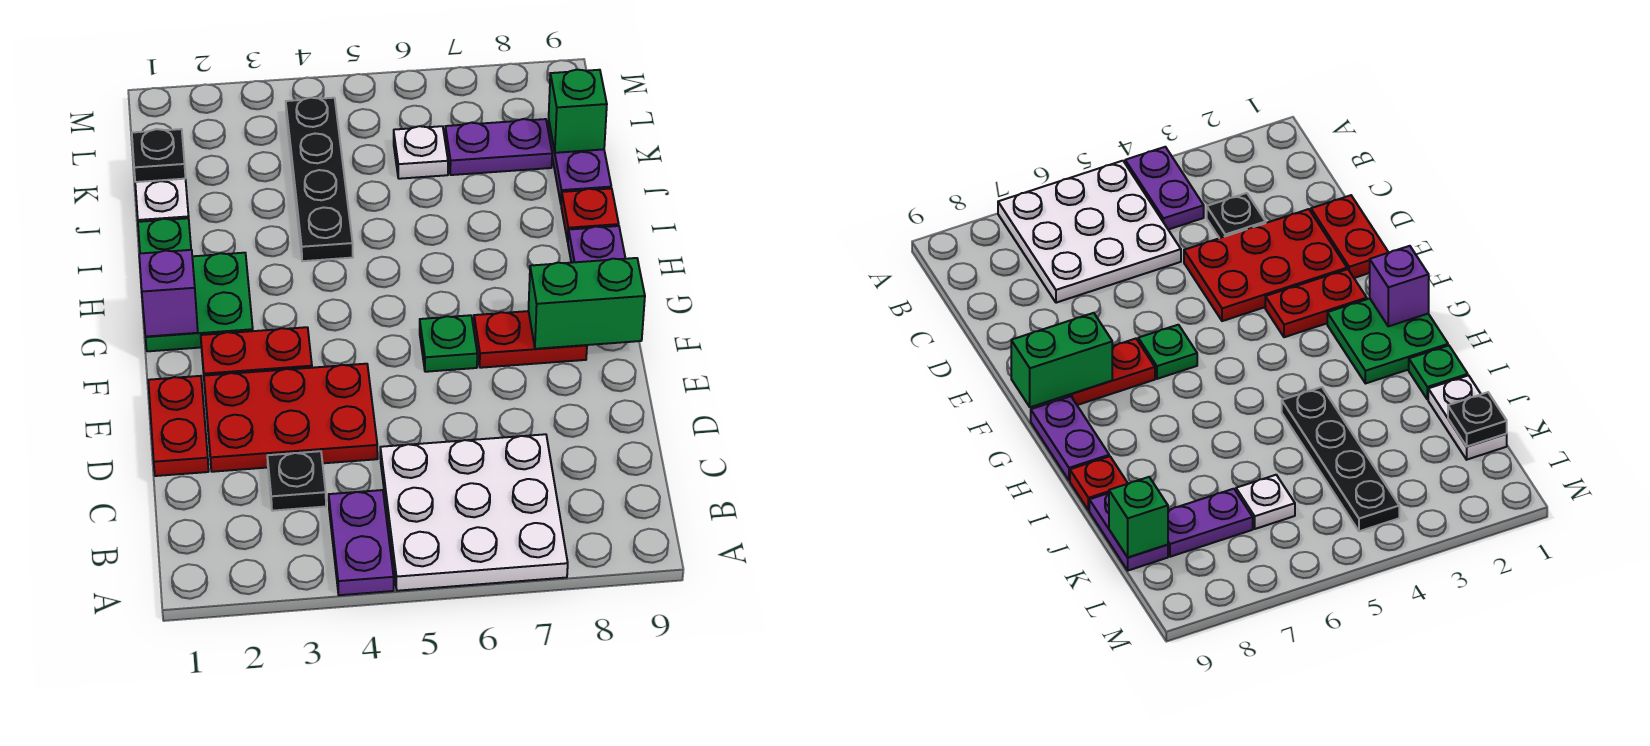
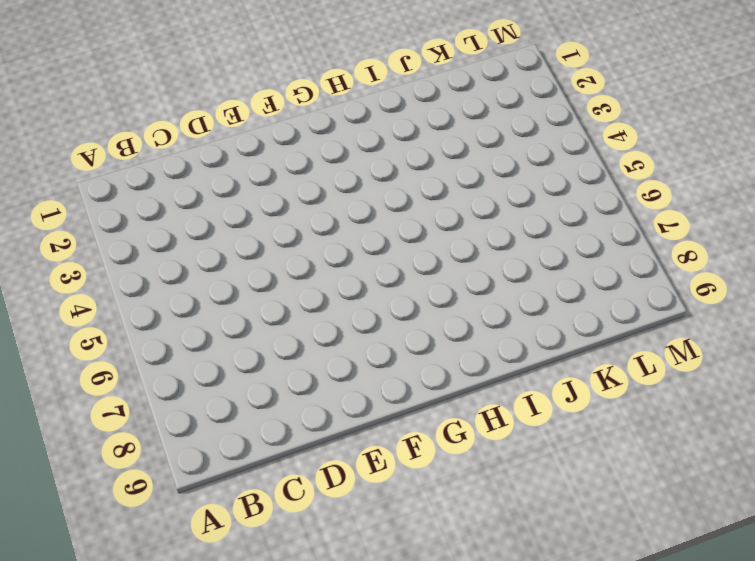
none -> purple 1x2 plate [329,490,394,595]
none -> white 3x3 plate [380,434,568,591]
none -> black 1x1 plate [267,451,326,511]

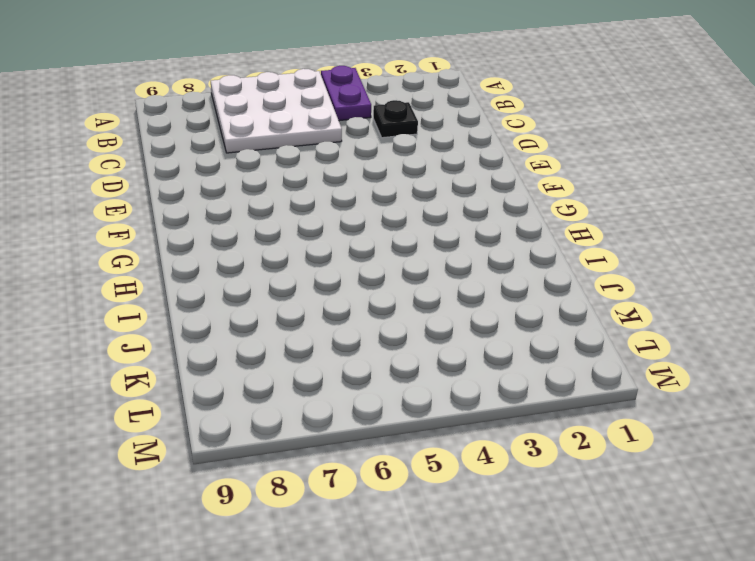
none -> red 1x2 plate [148,376,209,476]
none -> red 2x3 plate [204,364,378,472]
none -> red 1x2 plate [201,327,312,376]

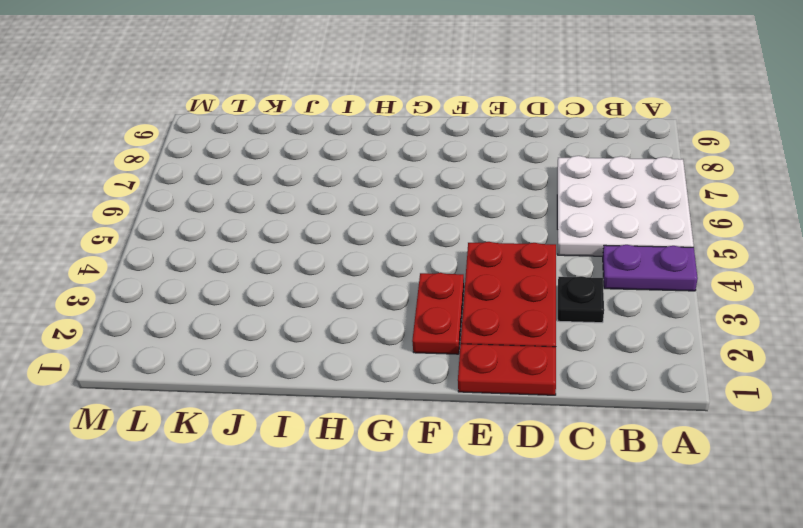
none -> green 1x1 plate [420,315,477,372]
none -> red 1x2 plate [474,311,587,368]
none -> green 2x2 plate [146,253,253,351]

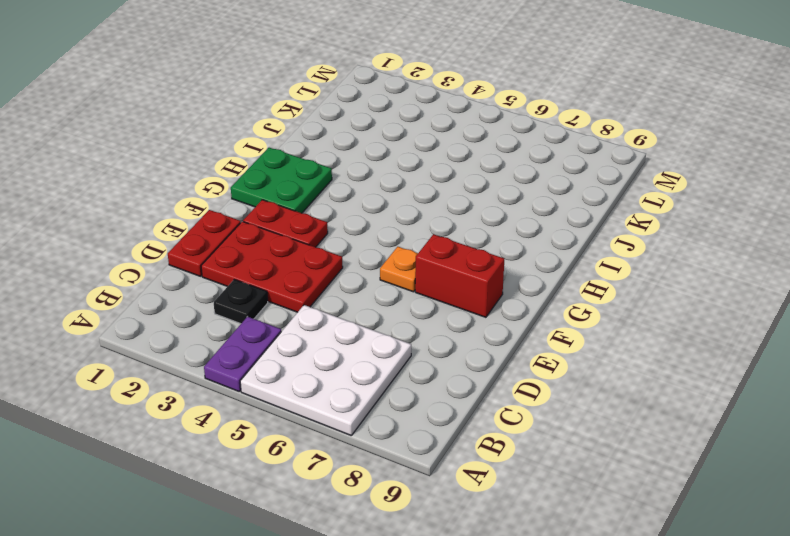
orange 1x1 plate [380,247,418,292] -> green 1x1 plate [420,315,477,372]
red 1x2 brick [415,234,504,317] -> red 1x2 plate [474,311,587,368]
none -> purple 1x2 plate [568,226,625,263]
none -> green 1x1 plate [138,218,191,253]
none -> black 1x4 plate [286,98,353,261]

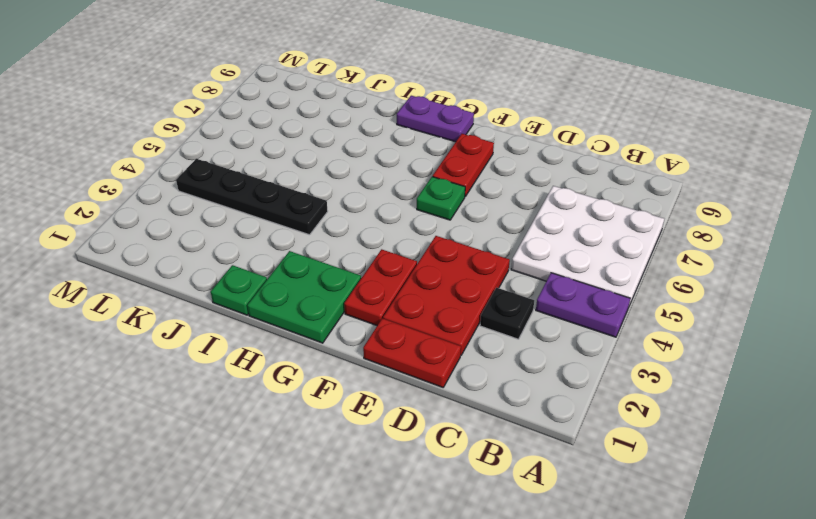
none -> red 1x1 plate [561,188,619,241]
none -> white 1x2 plate [135,179,189,222]
none -> purple 1x2 plate [548,121,611,203]

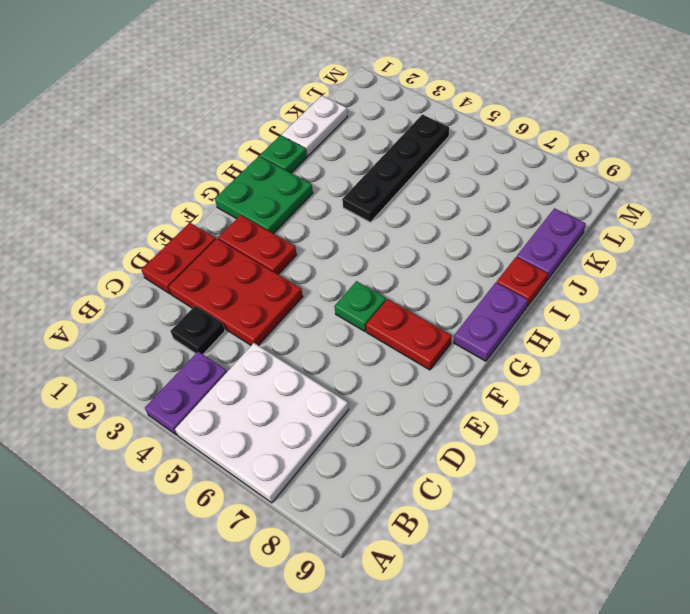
none -> white 1x1 plate [394,126,448,179]
none -> purple 1x2 plate [445,119,552,175]
none -> green 1x2 brick [529,258,645,349]

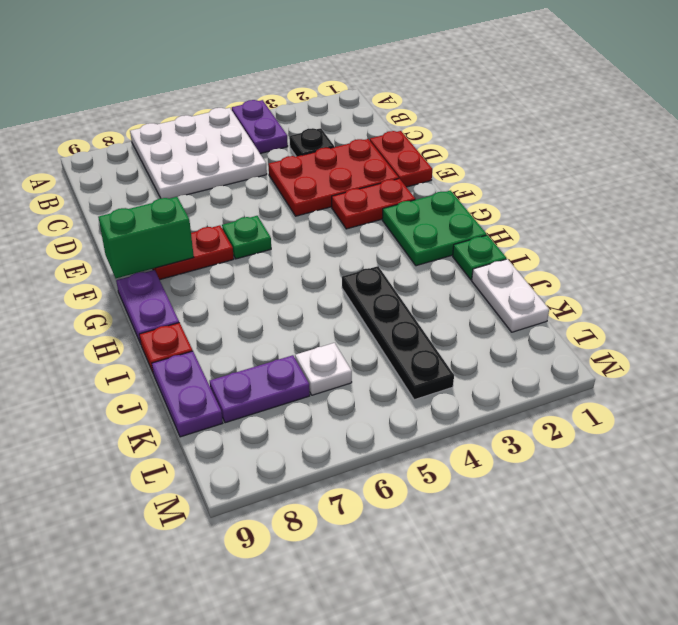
none -> purple 1x1 brick [139,250,198,337]
none -> black 1x1 plate [132,129,186,182]
none -> green 1x1 brick [549,70,607,153]

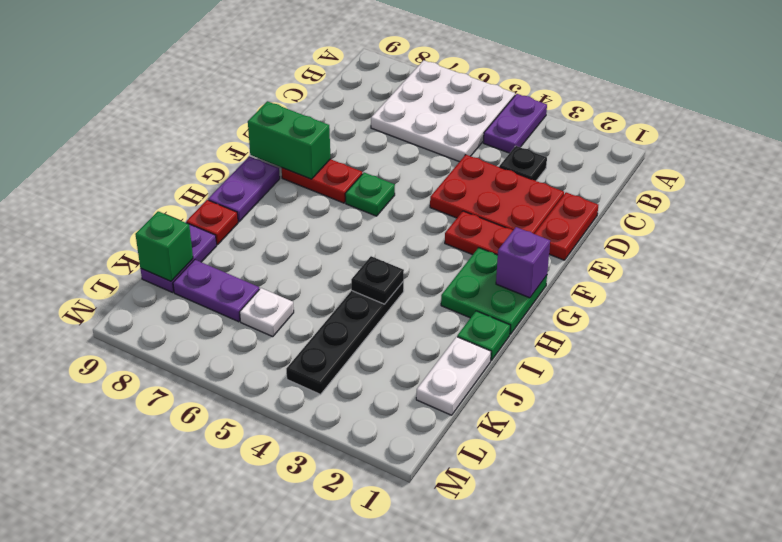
black 1x1 plate [351,256,404,304] -> black 1x1 plate moved to [132,129,186,182]

